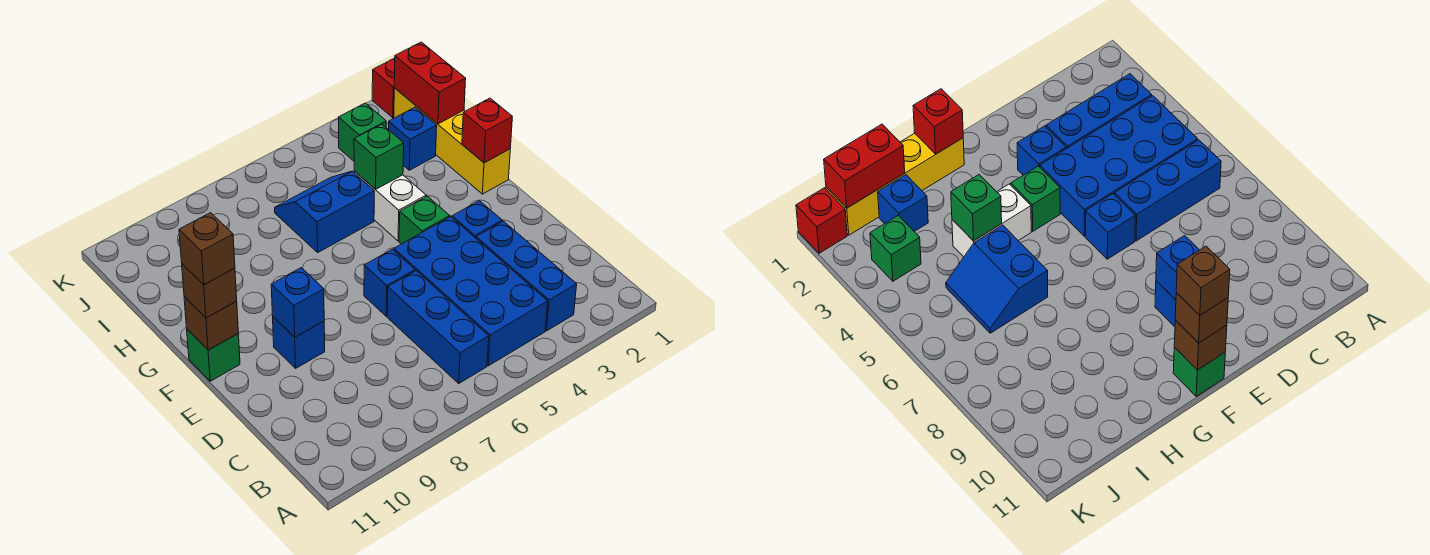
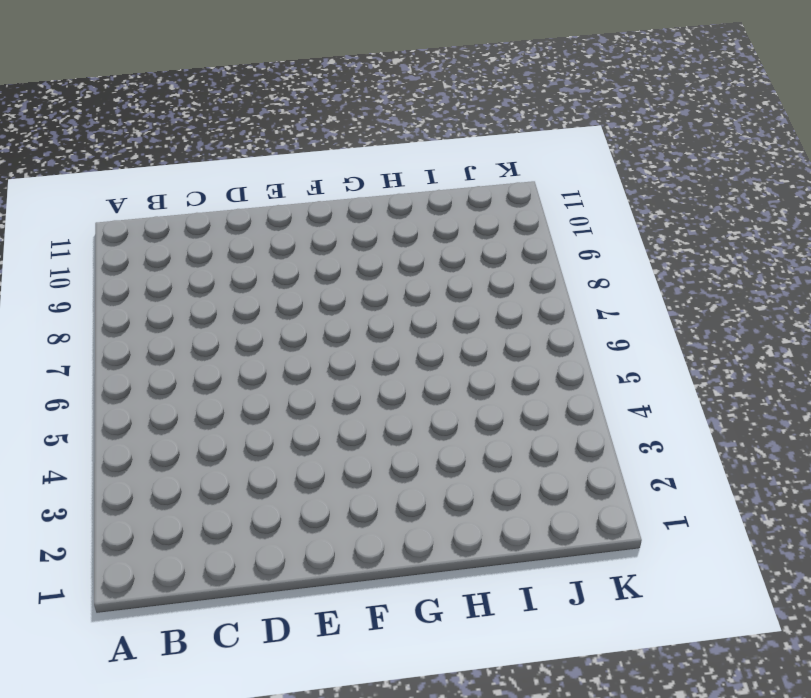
none -> blue 1x3 brick [476,221,577,331]
none -> blue 2x4 brick [394,217,548,366]
none -> blue 1x3 brick [387,271,489,383]

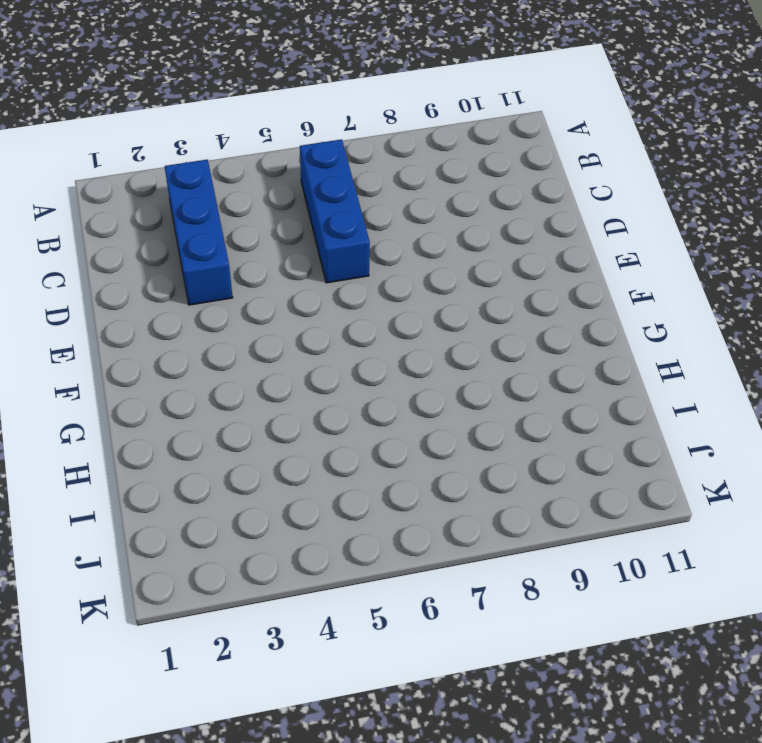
none -> blue 2x4 brick [394,217,548,366]
none -> blue 1x1 brick [452,201,502,238]
none -> blue 1x1 brick [364,249,415,316]

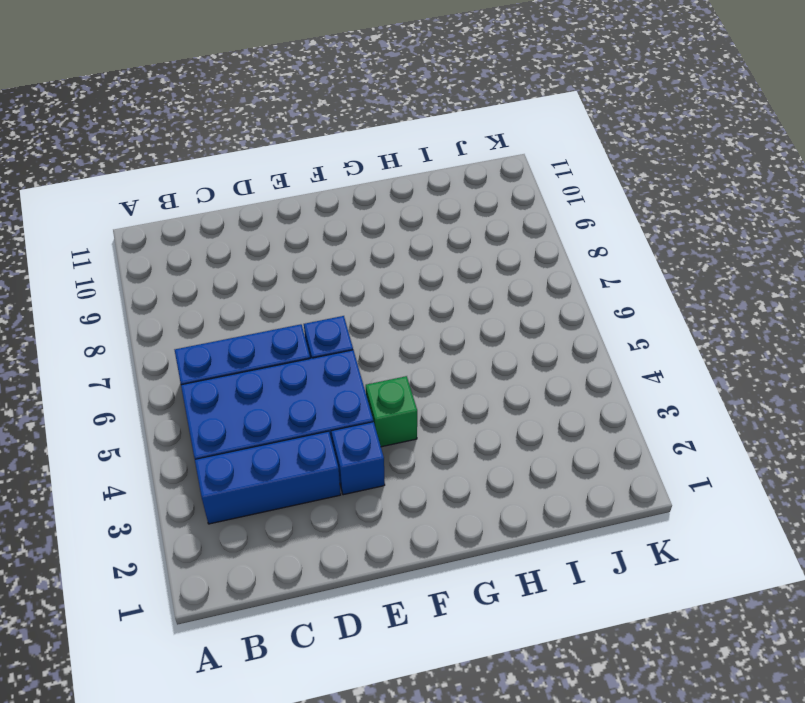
none -> blue 1x1 brick [273,317,325,368]
none -> green 1x1 brick [187,329,240,381]
none -> yellow 1x4 brick [394,88,510,194]

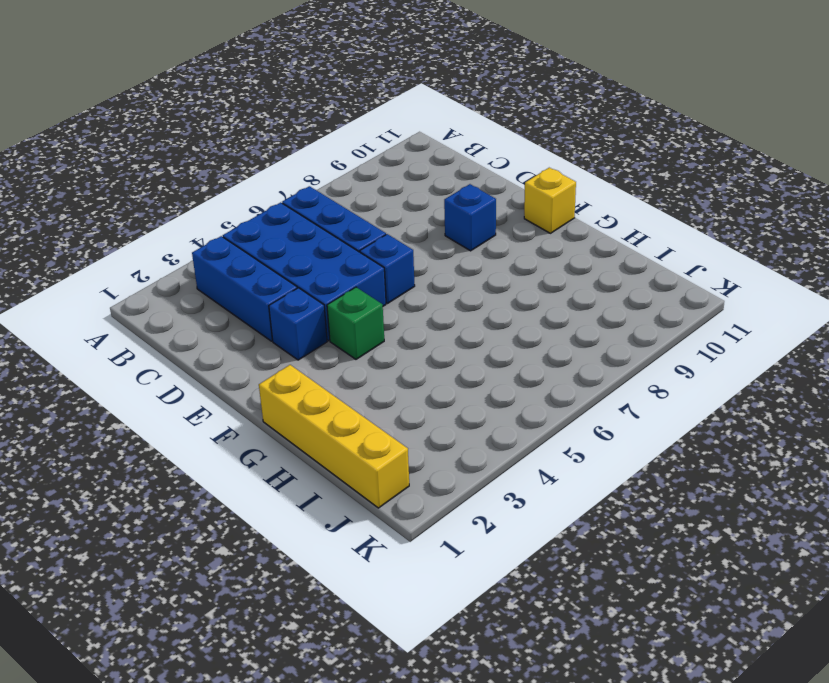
yellow 1x1 brick [524,168,576,233] -> green 1x1 brick [187,329,240,381]
none -> white 1x2 brick [354,171,426,241]
none -> blue 2x2 slope [275,171,374,252]
none -> blue 1x1 brick [389,107,437,170]

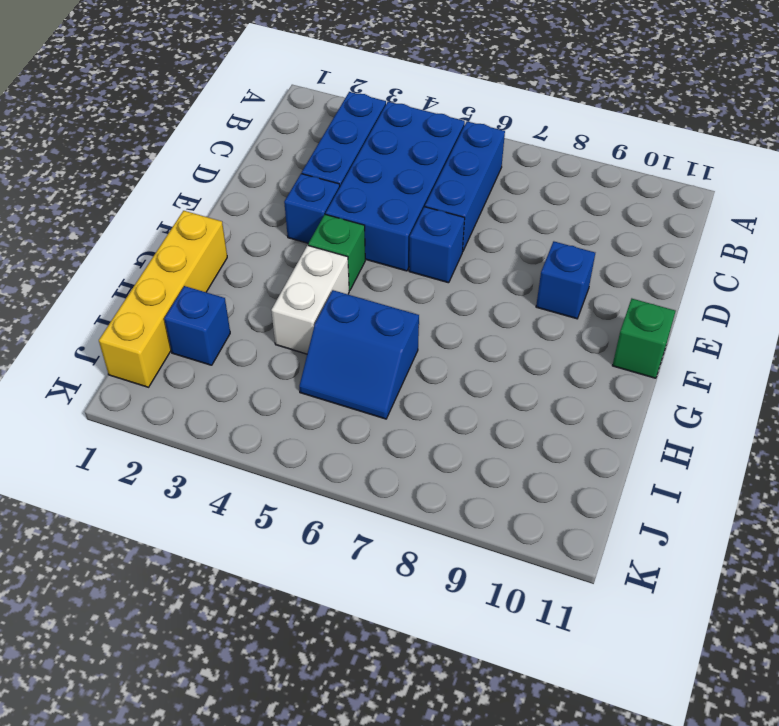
none -> green 1x1 brick [339,103,386,161]
none -> red 1x1 brick [372,58,395,118]
none -> blue 1x1 brick [271,268,324,337]

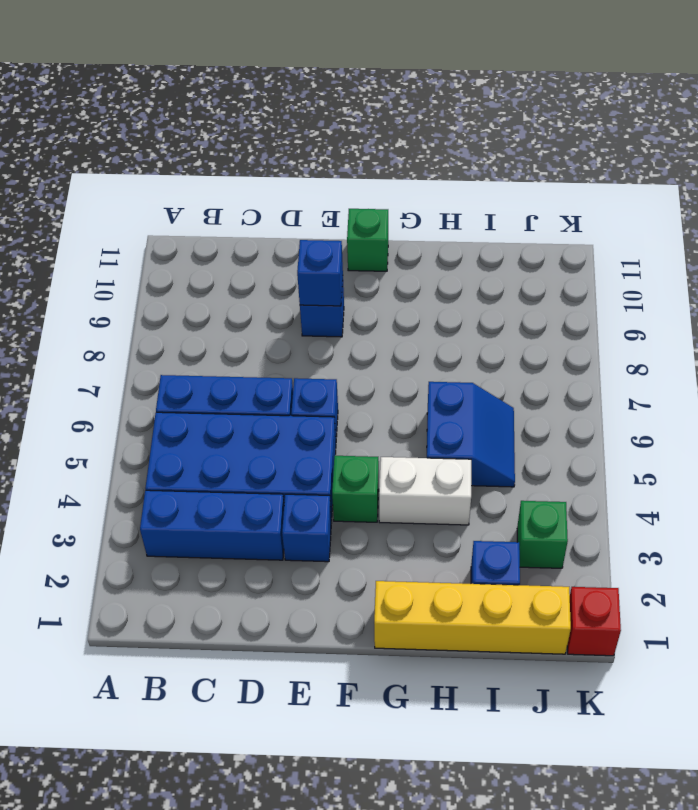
none -> brown 1x1 brick [184,297,238,350]
none -> red 1x1 brick [462,98,512,163]
none -> green 1x1 brick [354,124,404,189]

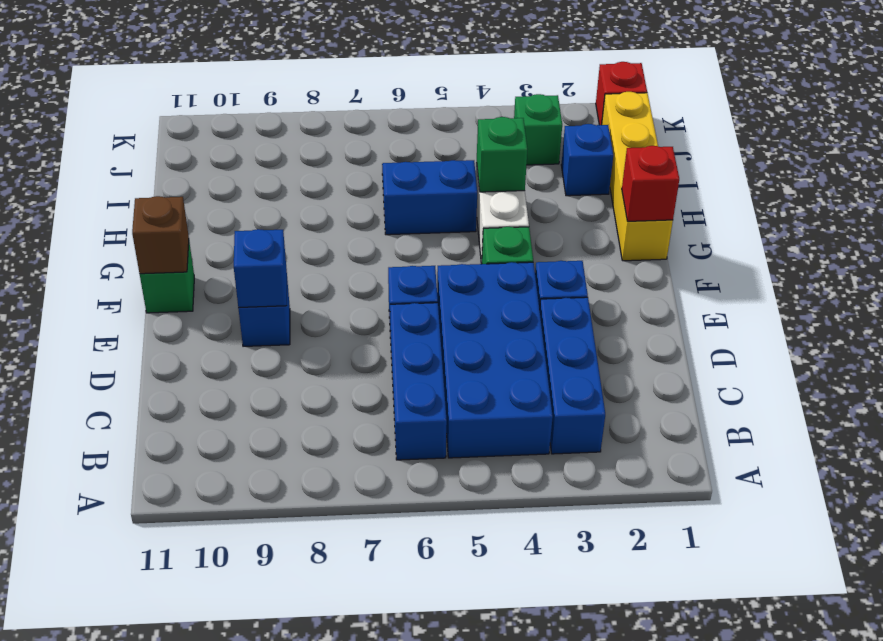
none -> red 1x2 brick [394,42,466,124]
none -> brown 1x1 brick [182,264,237,318]
none -> brown 1x1 brick [179,213,235,285]

